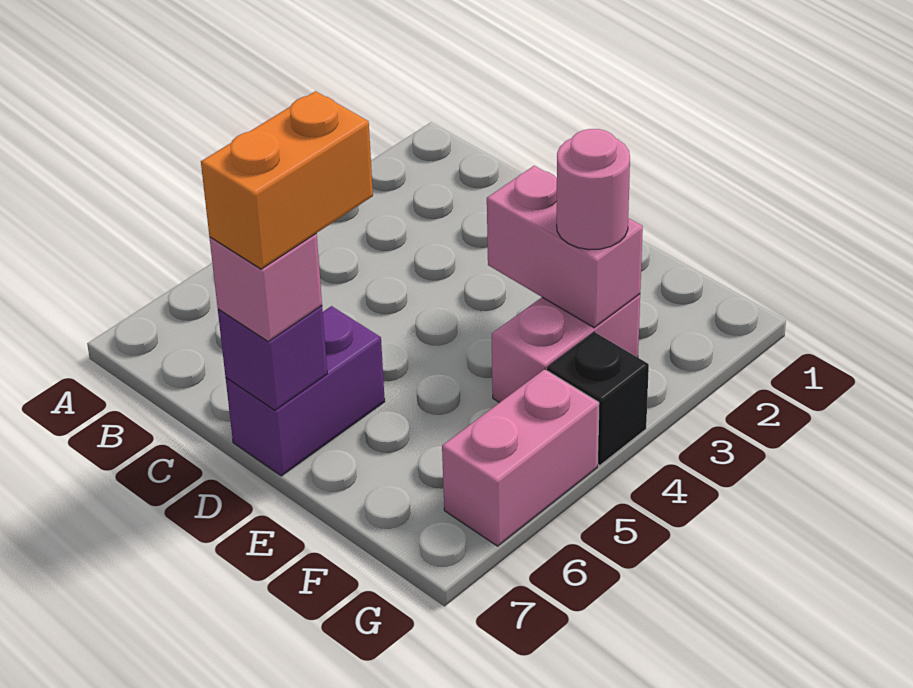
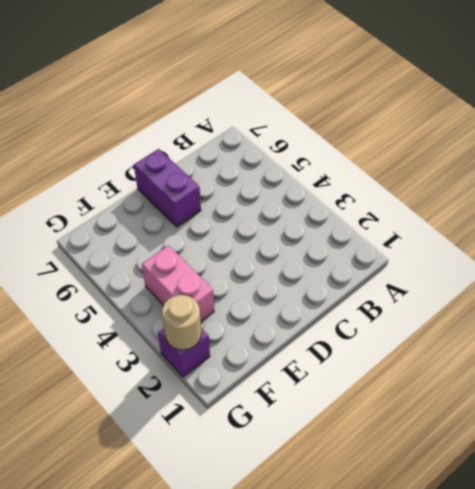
purple 1x1 brick [158,328,210,377] -> purple 1x1 brick moved to [218,306,327,410]
tan 1x1 round brick [162,295,201,350] -> none
none -> black 1x1 brick [547,332,649,465]
none -> pink 1x2 brick [442,369,599,546]

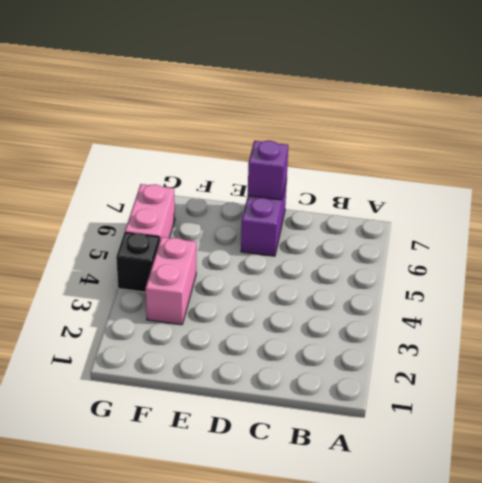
none -> pink 1x2 brick [487,166,643,328]
none -> pink 1x1 brick [210,234,322,342]

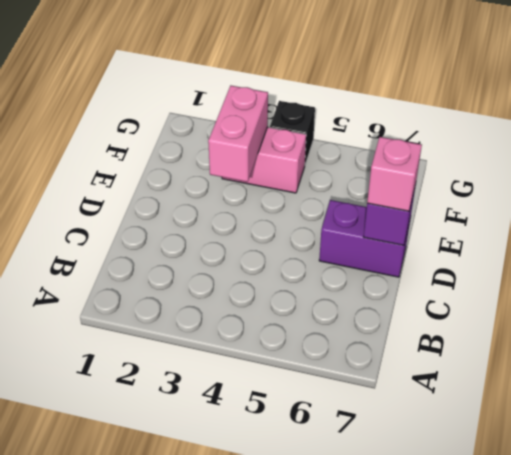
none -> pink 1x2 brick [442,369,599,546]
none -> pink 1x1 round brick [557,129,630,250]

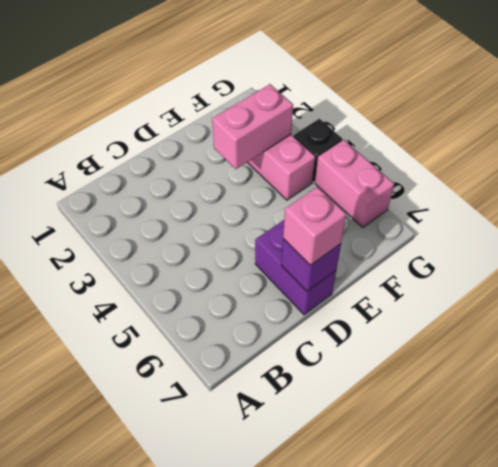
none -> pink 1x1 round brick [557,129,630,250]
none -> orange 1x2 brick [201,91,373,269]

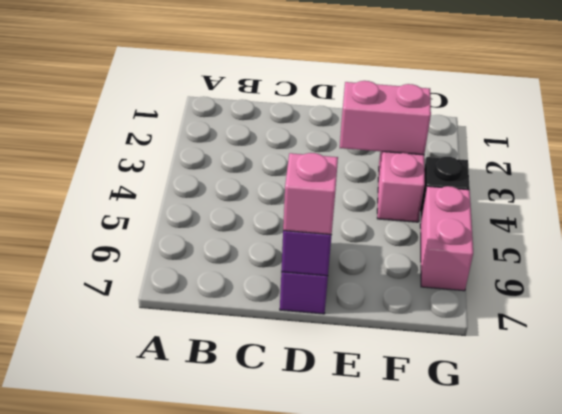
none -> pink 1x1 round brick [557,129,630,250]
none -> orange 1x2 brick [201,91,373,269]

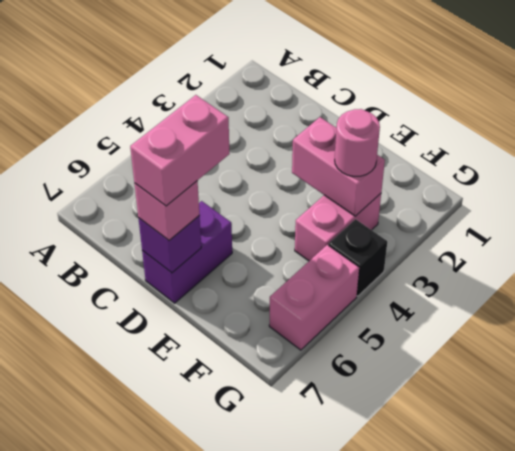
pink 1x2 brick [130,95,230,206] -> orange 1x2 brick [201,91,373,269]

